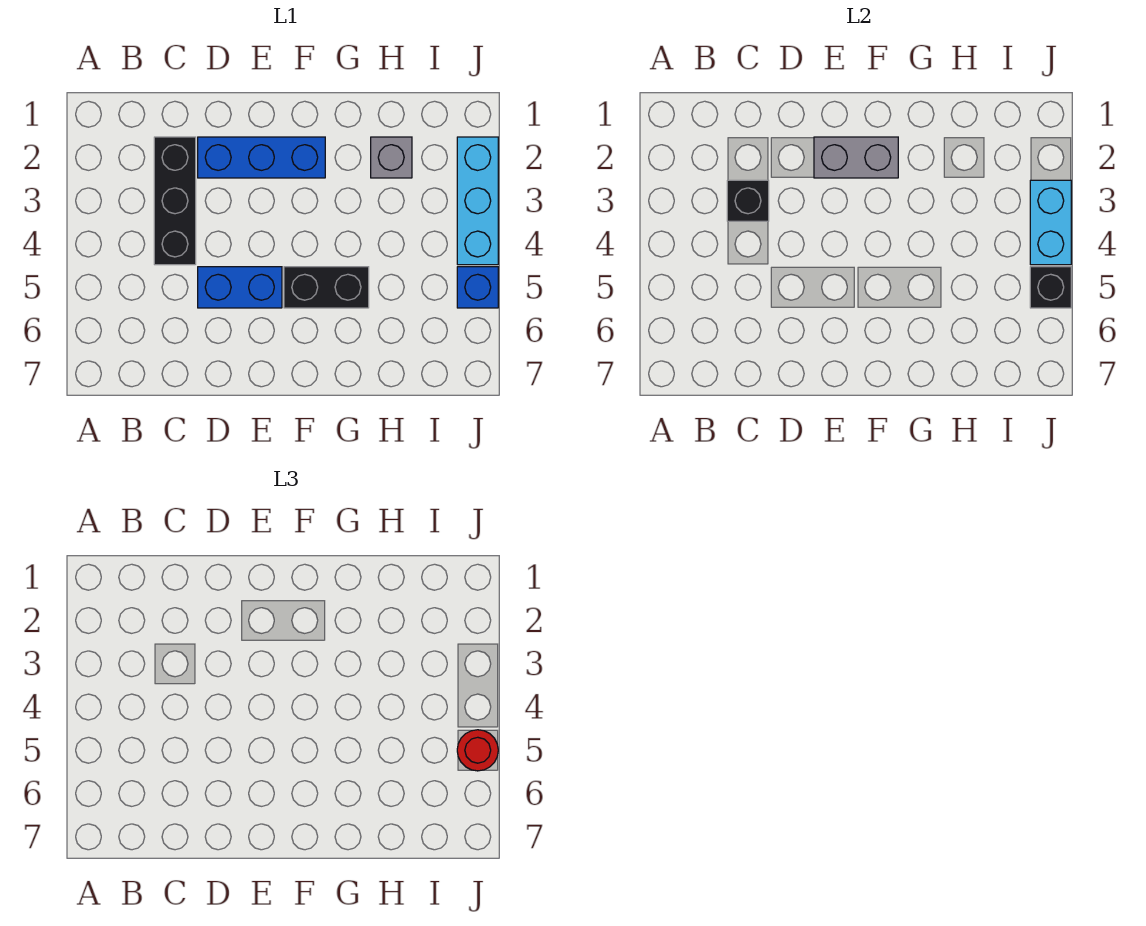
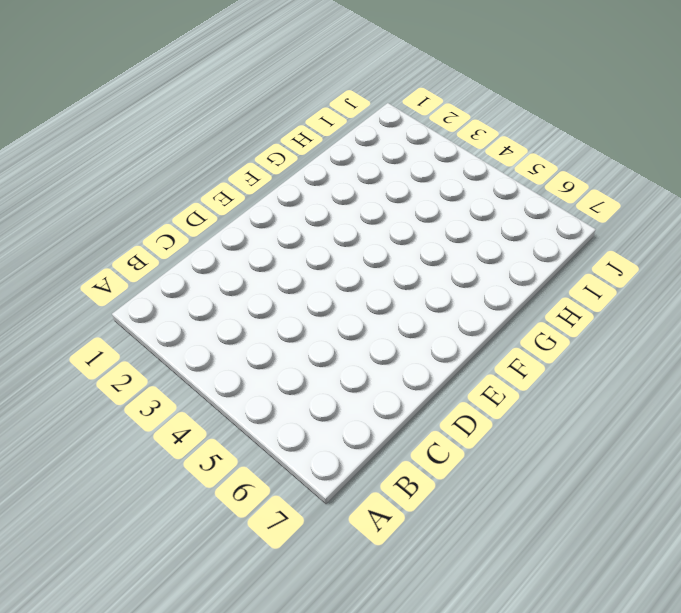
none -> black 1x3 brick [154,137,196,265]
none -> blue 1x3 brick [198,137,325,178]
none -> blue 1x2 brick [198,267,282,308]

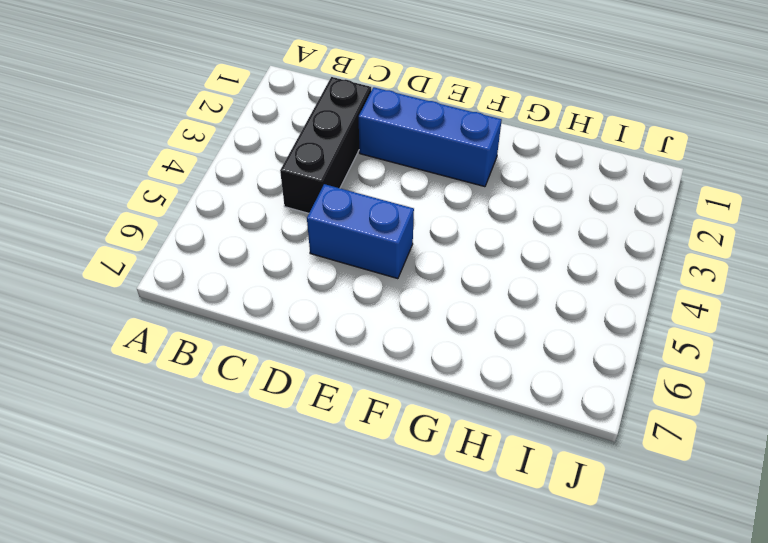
none -> black 1x2 brick [284,267,369,308]
none -> grey 1x1 brick [371,137,412,178]
none -> cyan 1x3 brick [457,137,498,265]

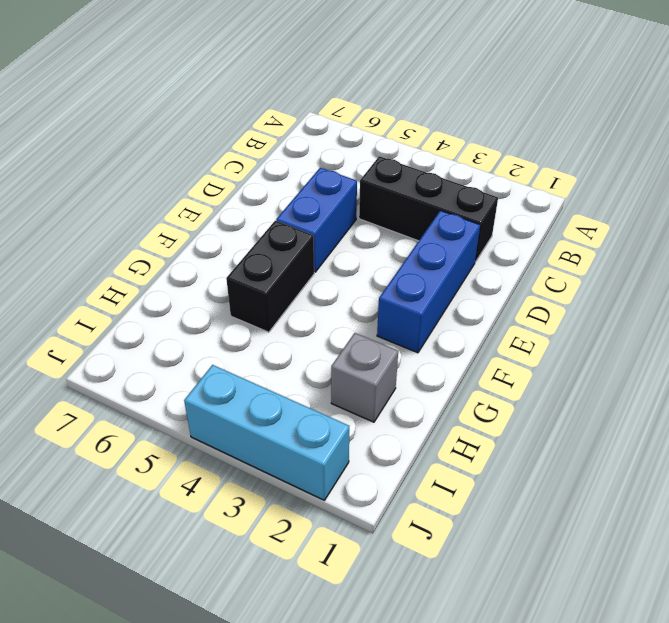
none -> blue 1x1 brick [457,267,498,308]
none -> black 1x1 brick [727,180,769,221]
none -> grey 1x2 brick [814,137,898,178]

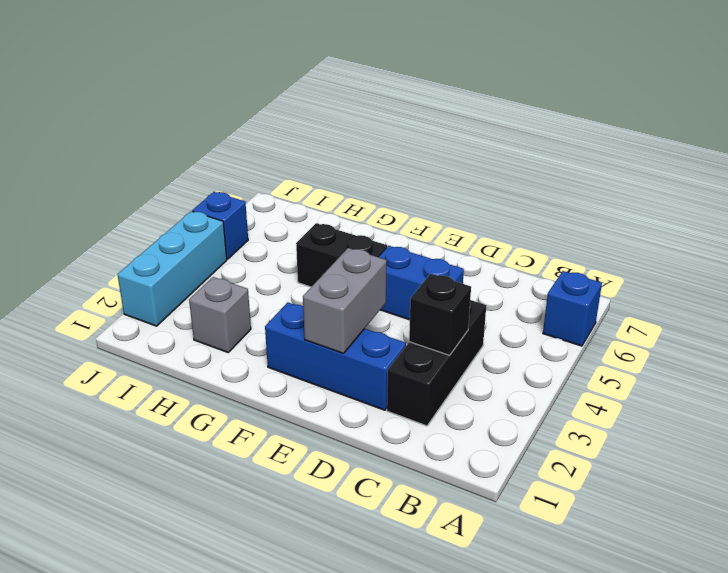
blue 1x1 brick [543,271,602,346] -> none
grey 1x2 brick [303,248,387,353] -> grey 1x2 brick turned to [814,137,898,178]
none -> cyan 1x2 brick [1030,180,1071,265]
none -> black 1x1 brick [1030,267,1071,308]
none -> red 1x1 round brick [457,730,498,771]

